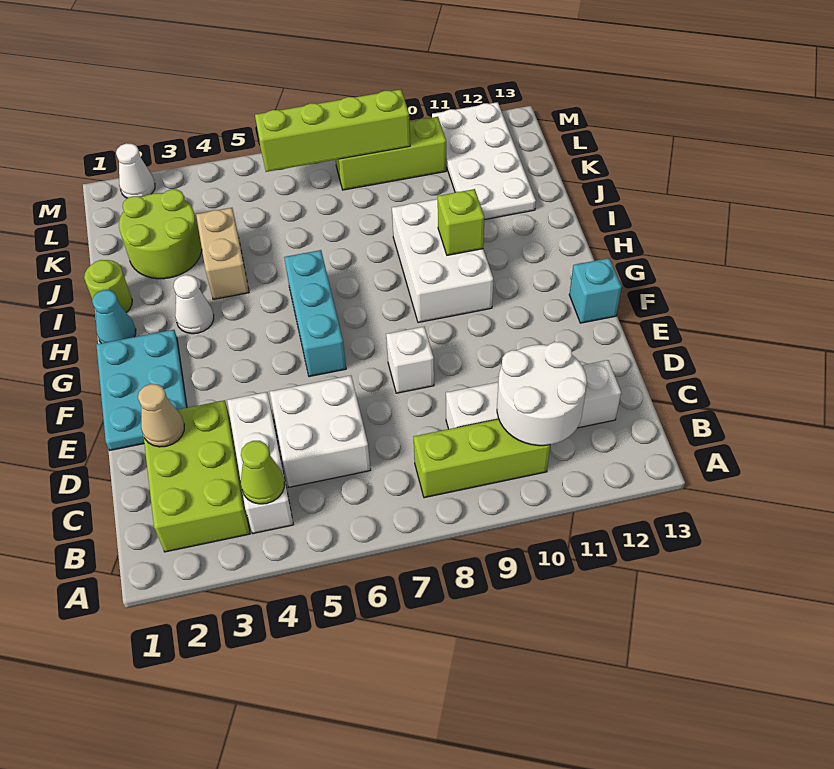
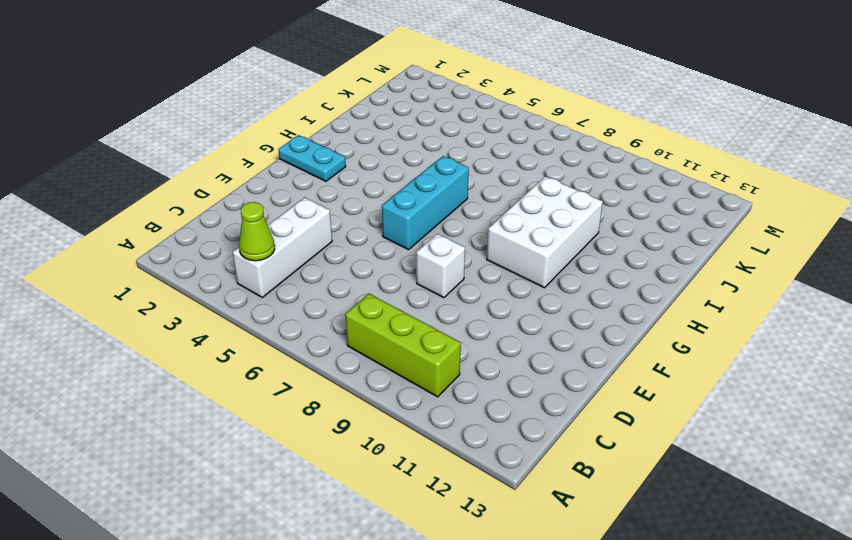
cyan 1x2 plate [278,135,346,181] -> cyan 2x3 plate [96,330,187,450]
none -> lime 2x3 brick [144,400,250,552]
none -> white 2x2 brick [270,375,371,487]
none -> white 1x4 brick [446,360,621,429]

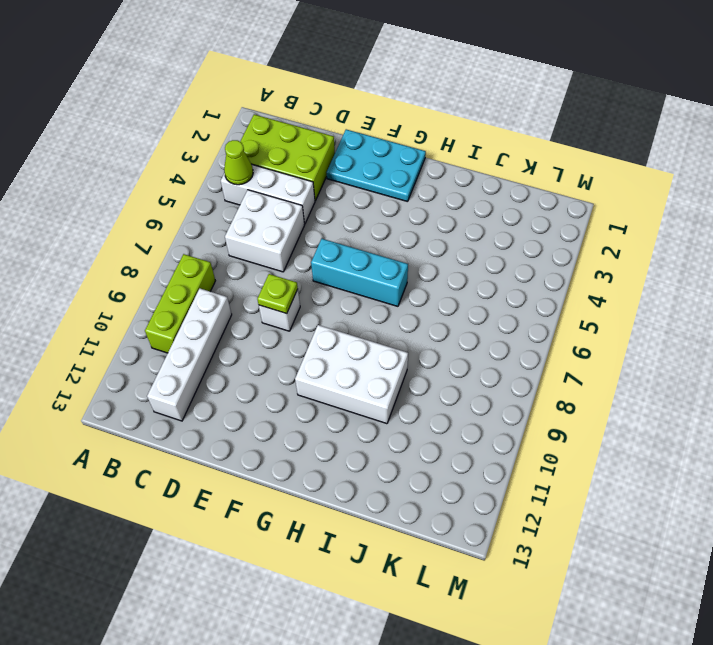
lime 1x1 plate [257,274,298,314] -> none
none -> cyan 1x1 brick [569,258,622,323]
none -> cyan 1x1 cone [92,290,136,343]
none -> white 1x1 cone [174,275,214,334]

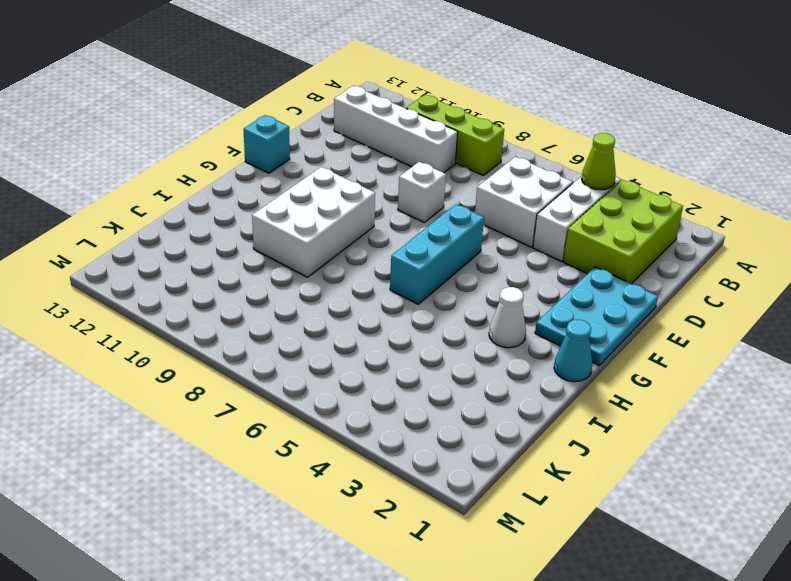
none -> lime 1x1 round brick [84,260,132,313]
none -> tan 1x2 brick [196,208,249,299]
none -> lime 2x2 round brick [119,189,202,279]

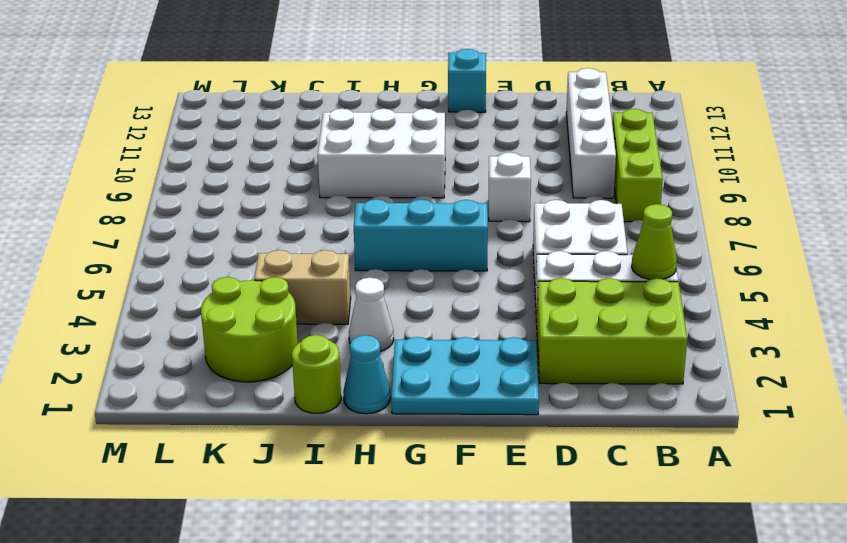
none -> white 2x4 plate [432,102,536,220]
none -> lime 1x3 brick [336,117,446,190]
none -> white 1x1 cone [116,143,155,198]

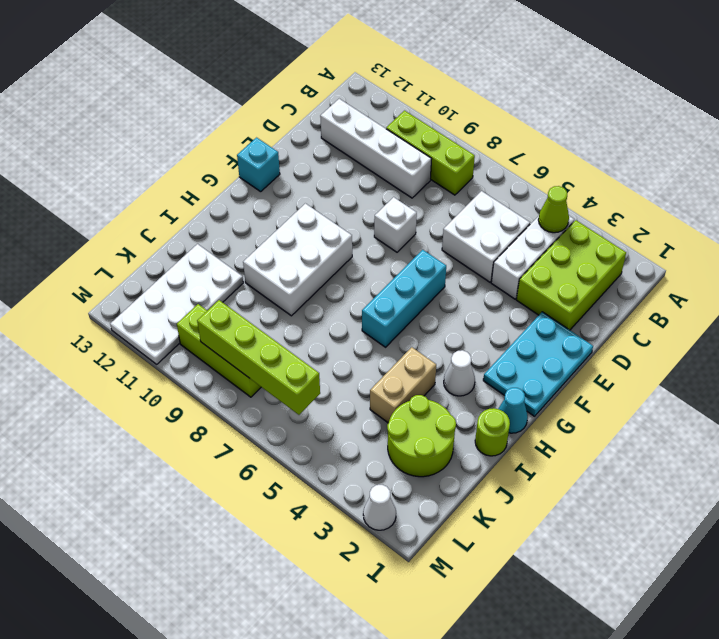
none -> white 2x2 round brick [497,342,587,446]
none -> tan 1x1 cone [138,384,184,447]
none -> lime 1x1 brick [438,189,484,255]

